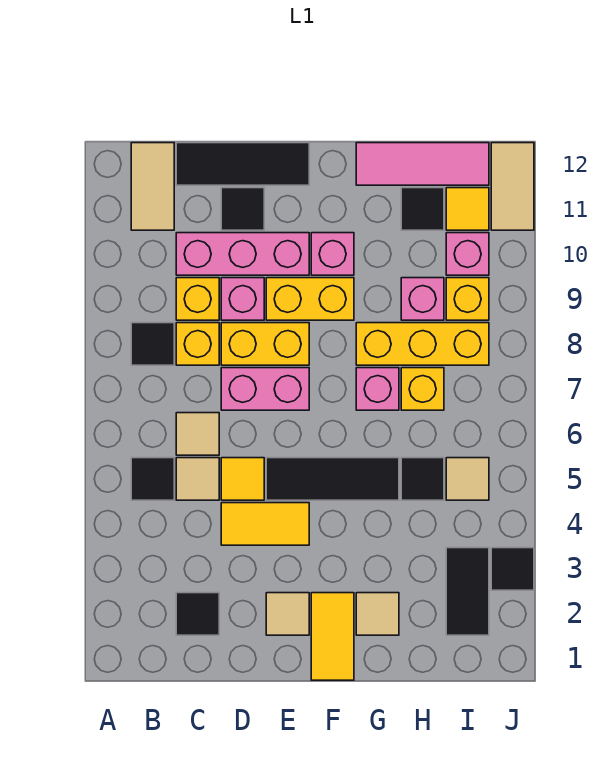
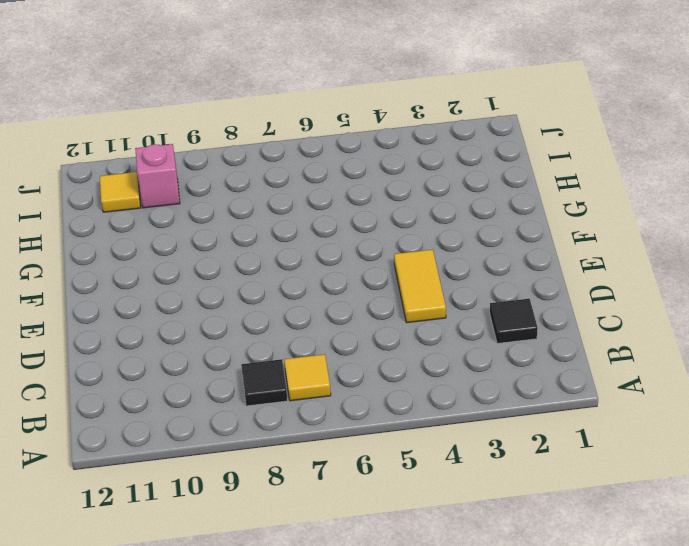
yellow 1x1 tile [284,354,331,401] -> yellow 1x1 tile moved to [221,458,264,500]
none -> black 1x1 tile [131,458,174,500]
none -> tan 1x2 tile [131,143,174,230]
none -> tan 1x1 tile [176,458,219,500]
none -> tan 1x1 tile [176,413,219,455]

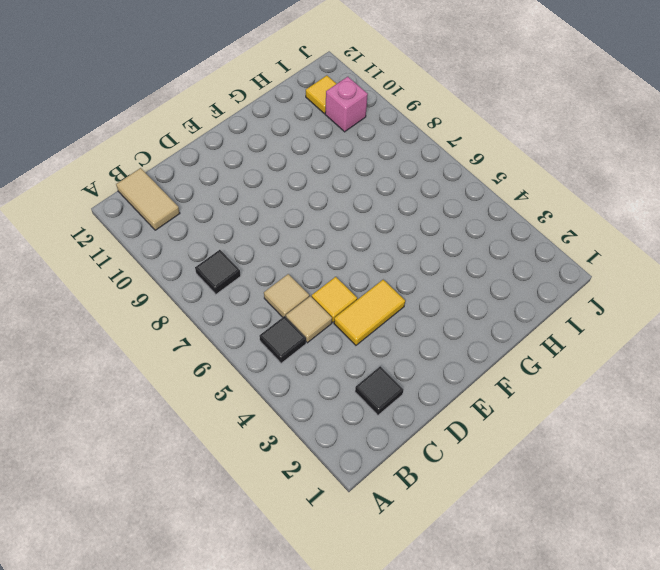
none -> yellow 1x1 brick [176,323,219,365]
none -> yellow 1x1 brick [176,278,219,320]
none -> pink 1x3 brick [176,233,309,275]
none -> black 1x3 tile [176,143,309,185]

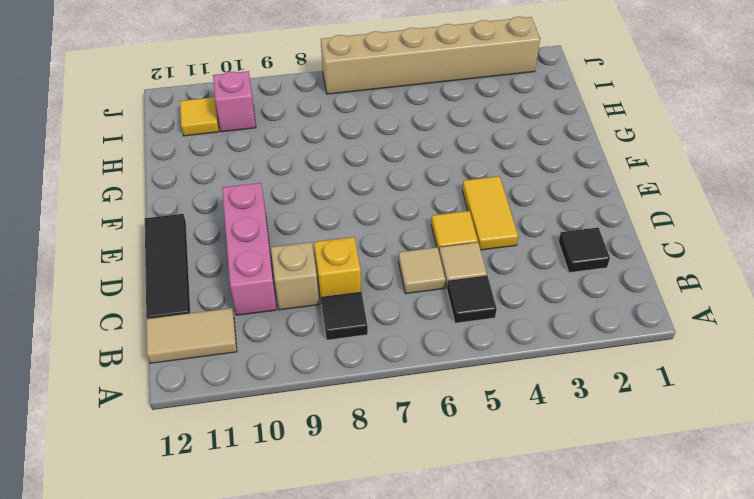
tan 1x1 brick [271,242,319,310] -> yellow 1x1 brick [176,278,219,320]
tan 1x6 brick [321,17,540,94] -> black 1x1 tile [491,548,534,590]
none -> pink 1x2 brick [221,368,309,410]
none -> yellow 1x2 brick [221,323,309,365]
none -> pink 1x1 brick [221,278,264,320]
none -> black 1x1 tile [221,188,264,230]

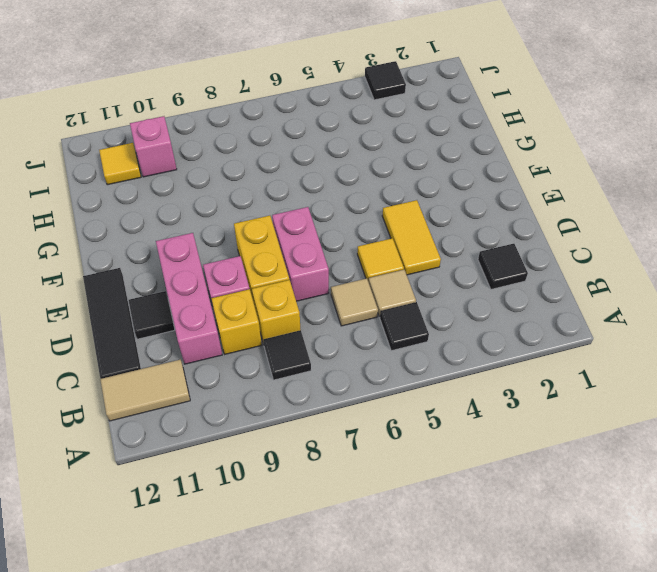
none -> tan 1x1 tile [266,593,309,635]
none -> black 1x3 tile [266,458,399,500]
none -> yellow 1x2 brick [266,278,354,320]
none -> yellow 1x2 tile [311,593,354,680]

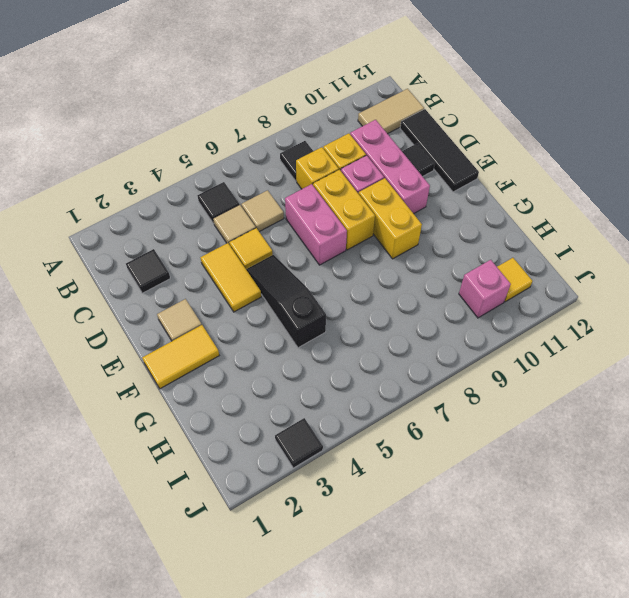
black 1x3 slope [246,255,326,348] -> black 1x3 tile [266,458,399,500]
none -> pink 1x1 brick [311,233,354,275]
none -> tan 1x1 tile [356,593,399,635]
none -> pink 1x1 brick [356,368,399,410]
none -> yellow 1x3 brick [356,323,489,365]

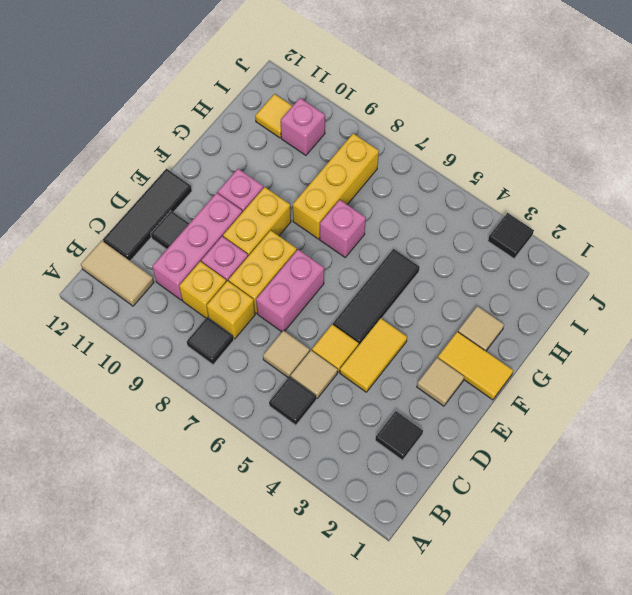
none -> pink 1x3 tile [356,143,489,185]
none -> black 1x1 tile [401,458,444,500]
none -> yellow 1x1 brick [401,368,444,410]
none -> pink 1x1 brick [401,278,444,320]

